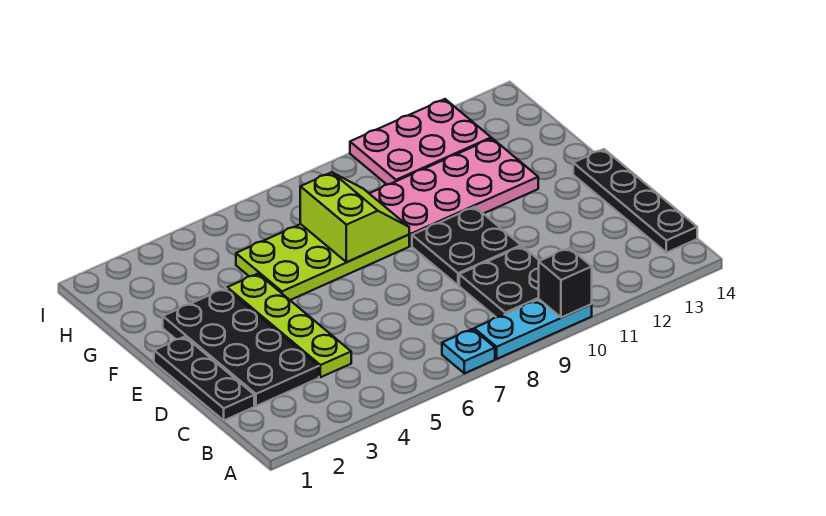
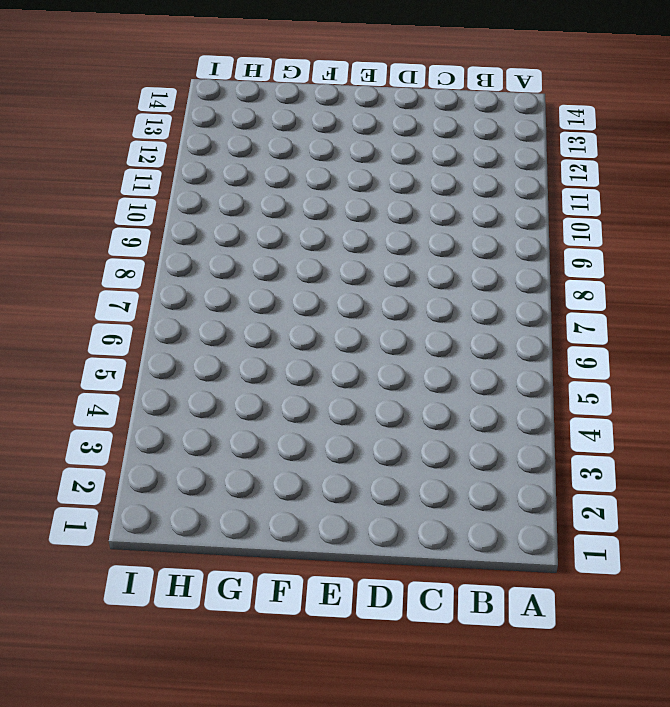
none -> cyan 1x1 plate [442,329,495,373]
none -> cyan 1x3 plate [474,299,592,359]
none -> black 2x2 plate [459,246,539,317]

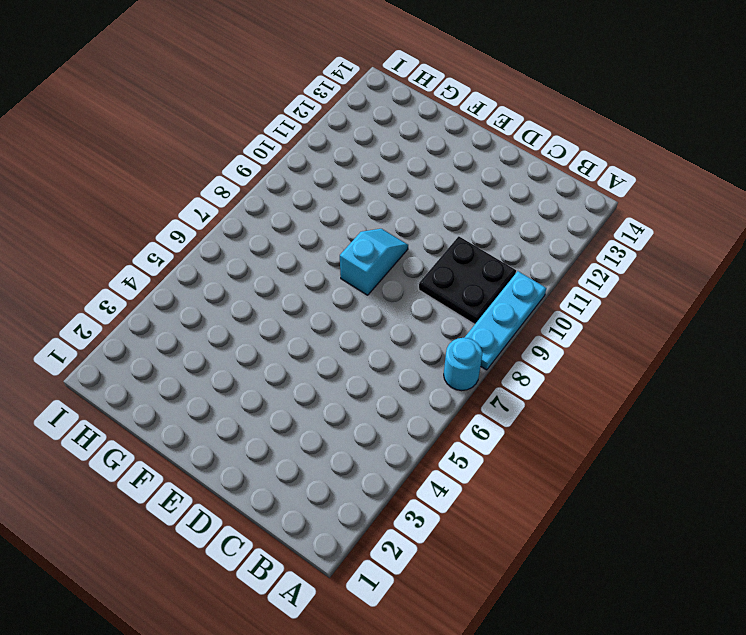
cyan 1x1 round brick [444,338,482,391] -> cyan 1x1 plate [442,329,495,373]
cyan 1x2 slope [340,229,408,295] -> black 2x2 plate [412,207,521,285]
none -> black 1x4 plate [573,149,697,253]
none -> black 1x3 plate [154,337,254,420]
none -> black 2x4 plate [163,288,319,406]

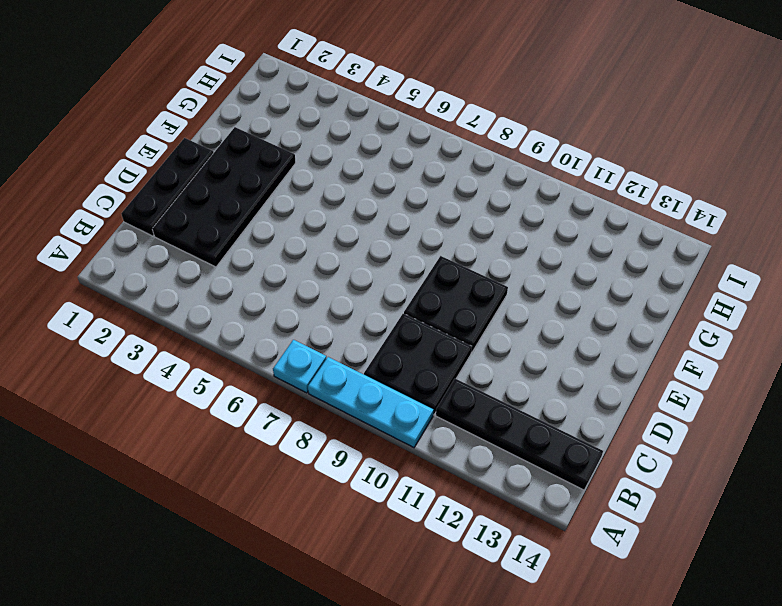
black 1x4 plate [436,379,603,490] -> black 1x4 plate turned to [573,149,697,253]
none -> lime 1x4 plate [227,274,351,377]
none -> lime 2x4 plate [236,224,409,300]
none -> pink 2x4 plate [369,138,538,246]

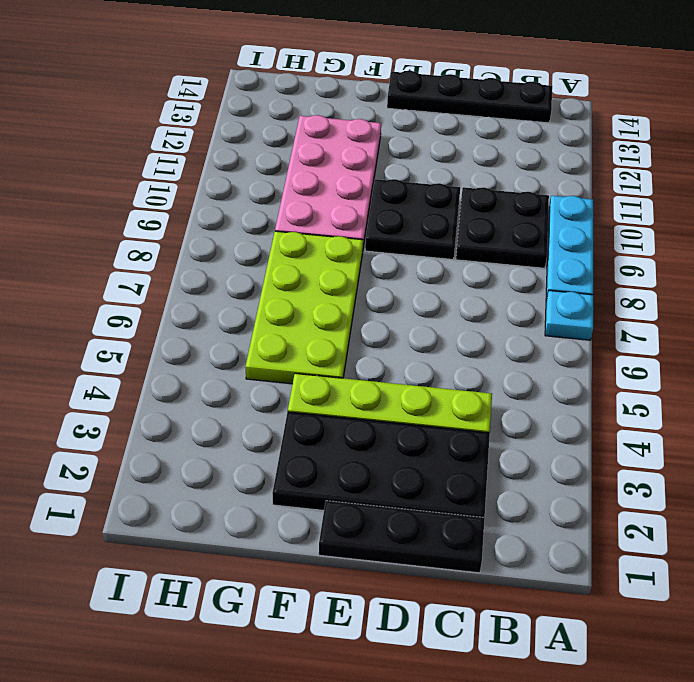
none -> pink 2x3 plate [350,99,491,184]
none -> black 1x1 brick [539,248,592,317]
none -> lime 2x2 slope [300,172,409,262]

